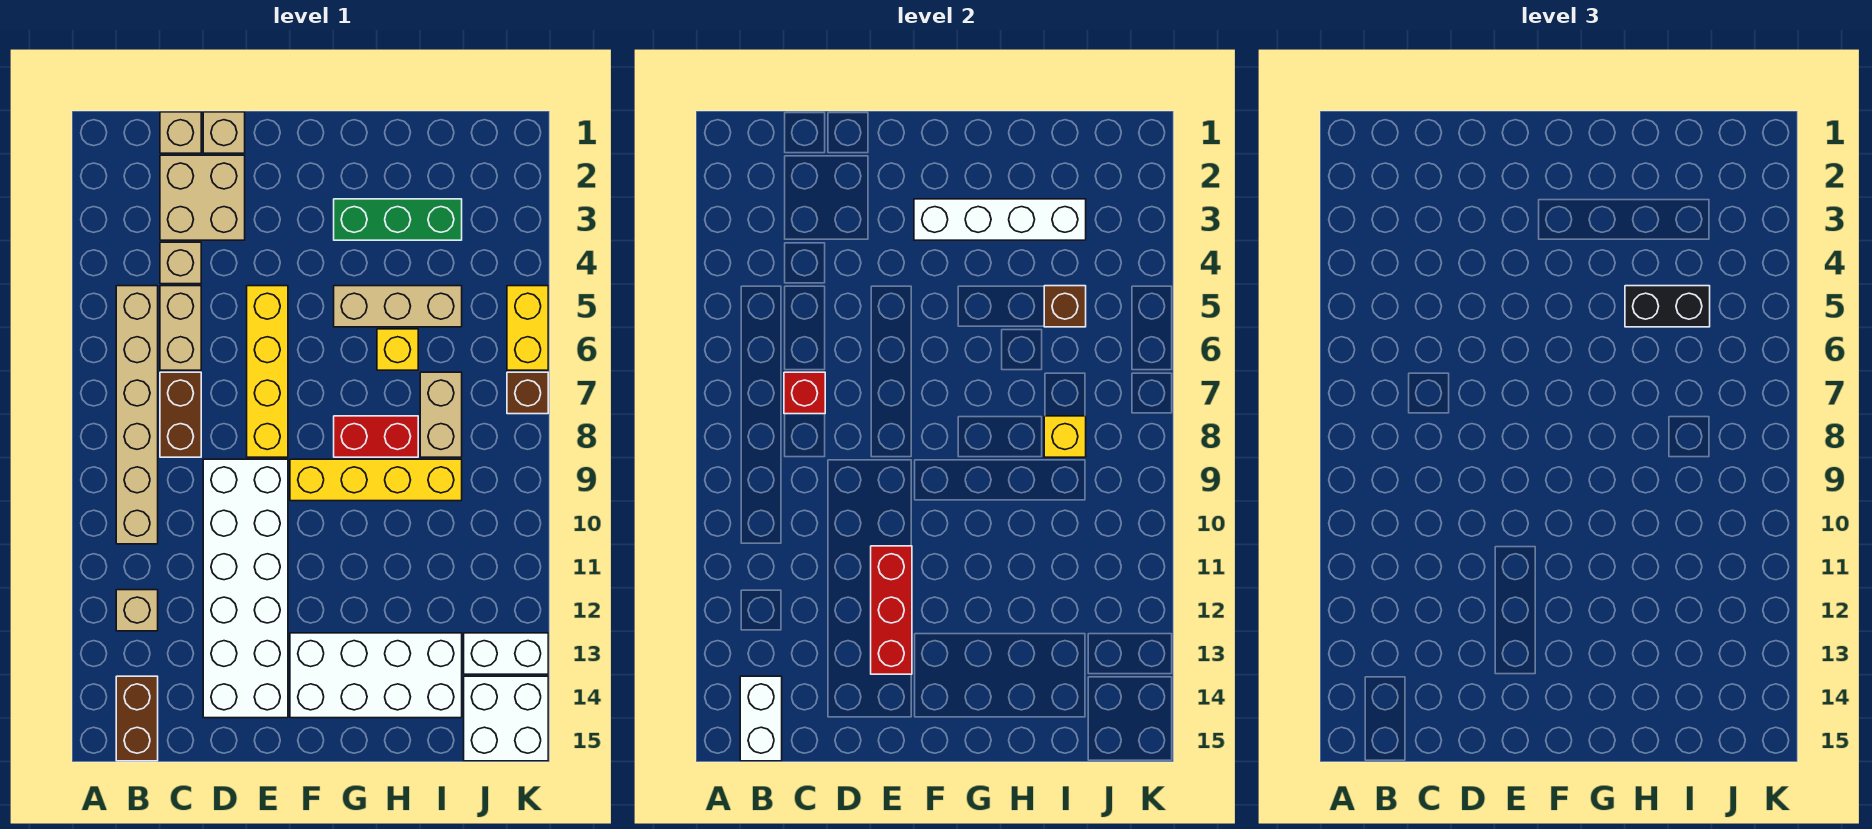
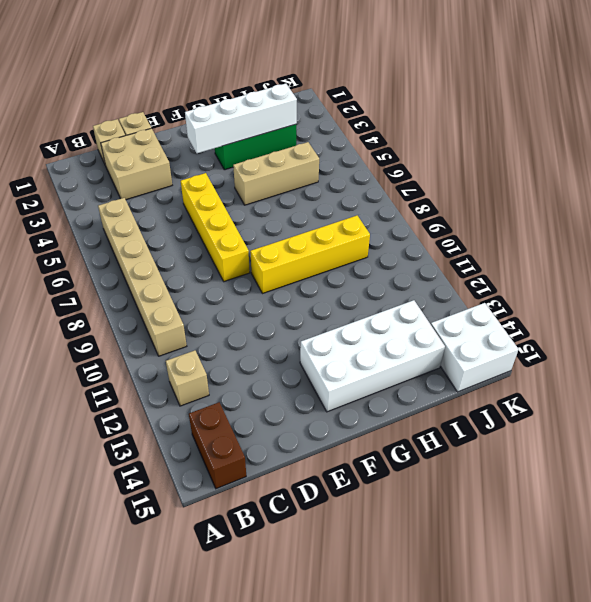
none -> tan 1x1 brick [160,242,201,284]
none -> tan 1x2 brick [160,286,201,370]
none -> brown 1x2 brick [160,372,201,457]

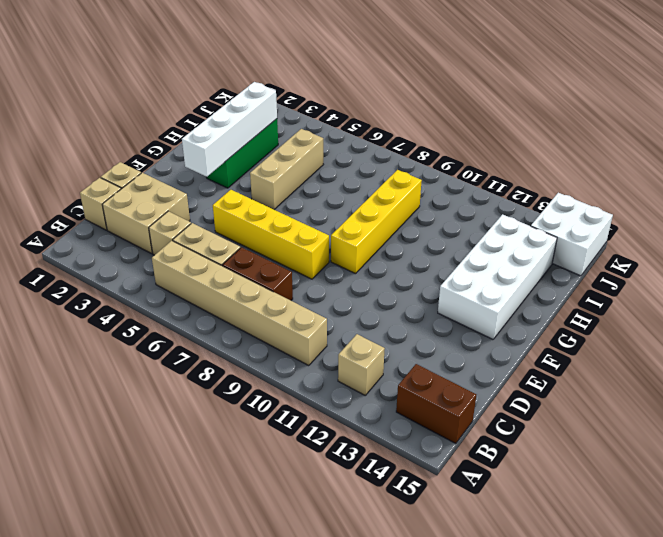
none -> white 2x6 brick [203,459,288,718]
none -> red 1x2 brick [334,416,418,457]
none -> yellow 1x1 brick [377,329,418,370]

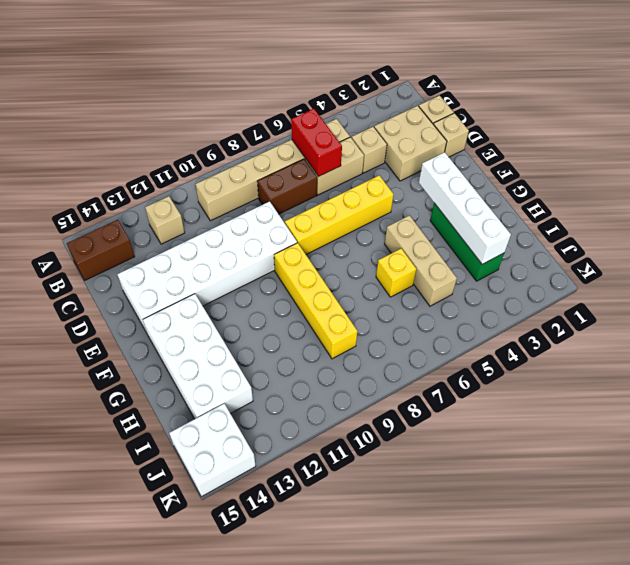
red 1x2 brick [291,109,342,177] -> red 1x2 brick moved to [334,416,418,457]
none -> tan 1x2 brick [420,372,462,457]
none -> white 1x2 brick [464,633,548,674]
none -> yellow 1x2 brick [507,286,548,370]

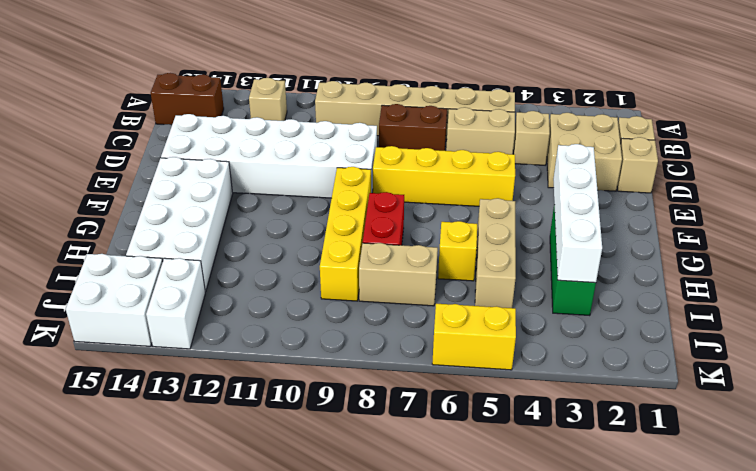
none -> brown 1x1 brick [507,372,548,414]
none -> white 1x2 brick [740,676,782,761]
none -> red 1x1 brick [784,372,825,414]

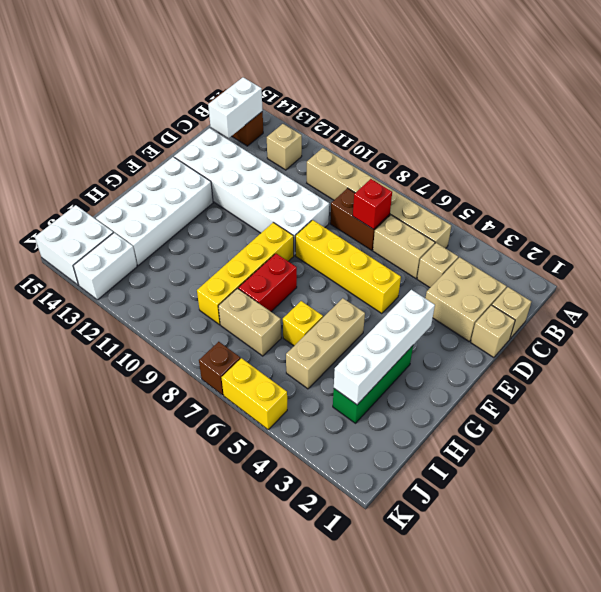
white 1x2 brick [208,77,263,138] -> white 1x2 brick turned to [740,676,782,761]
none -> red 1x3 brick [871,546,912,674]
none -> brown 1x1 brick [1044,286,1086,327]
none -> yellow 1x1 brick [1044,416,1086,457]

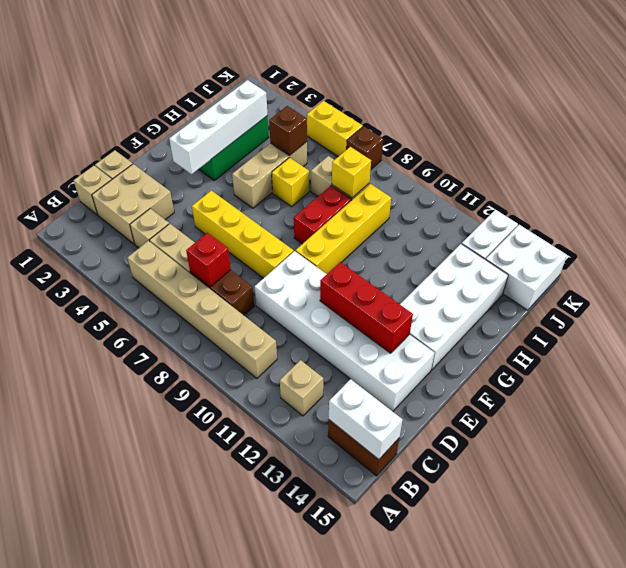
none -> black 1x2 brick [1625,286,1710,327]

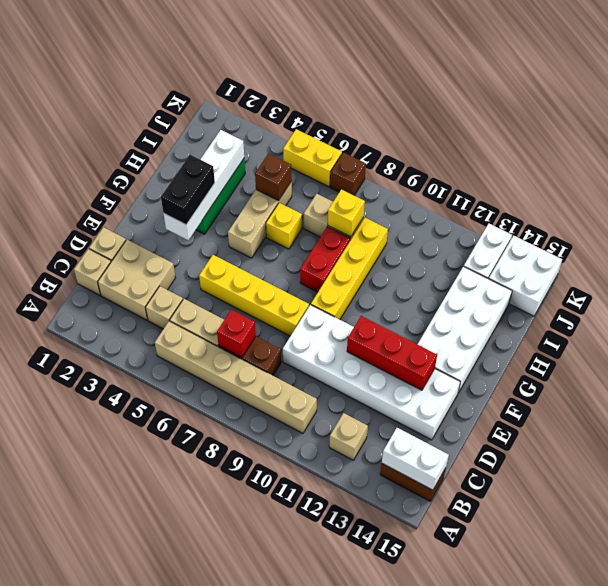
black 1x2 brick [161,155,215,225] -> black 1x2 brick moved to [1625,286,1710,327]

